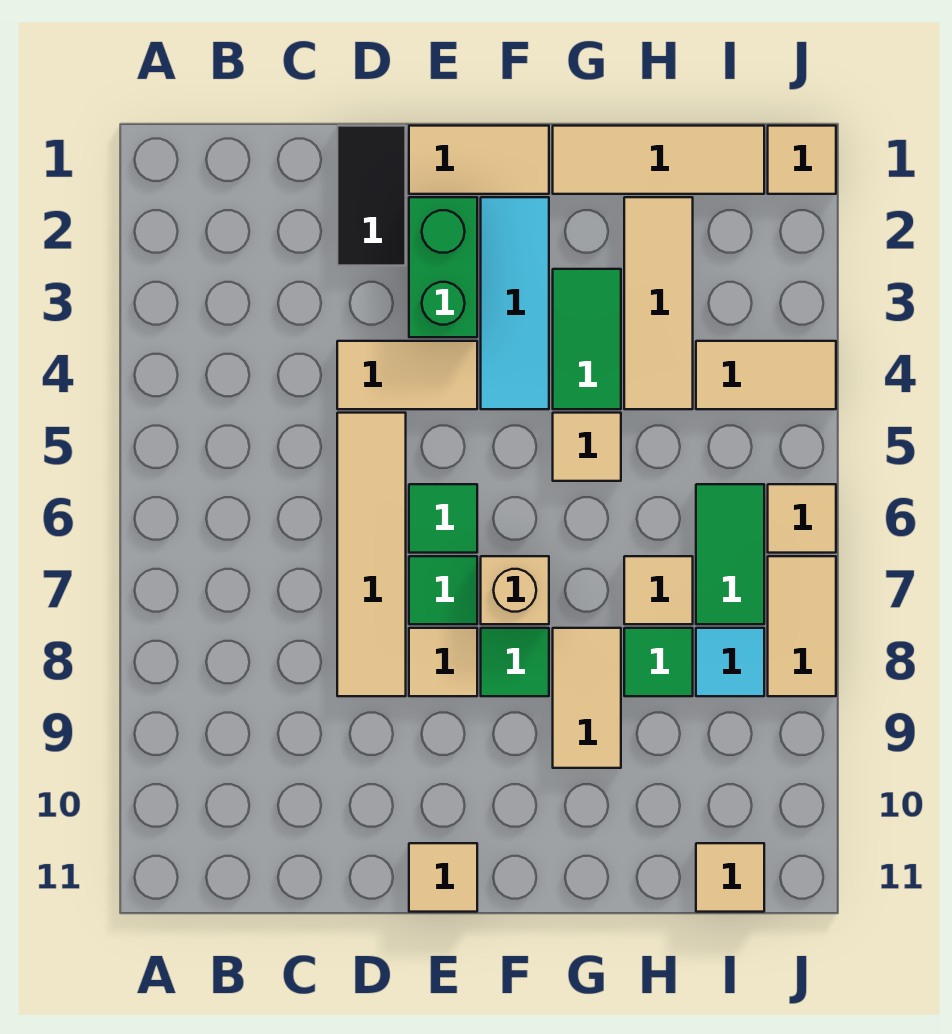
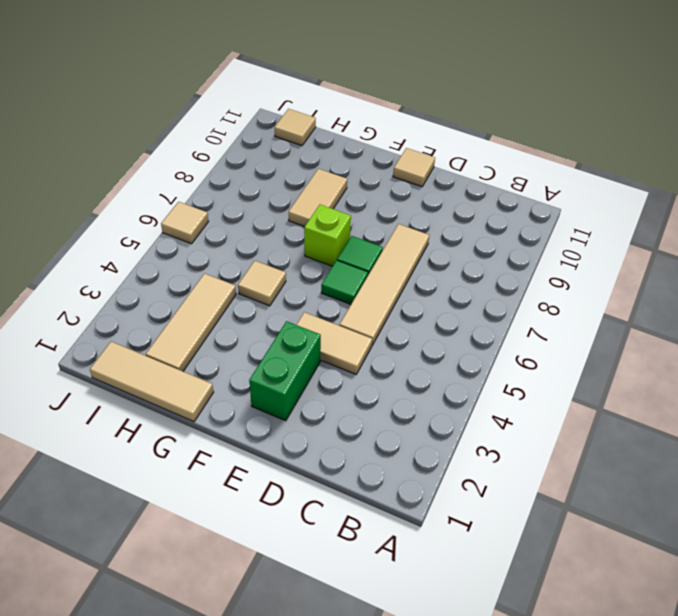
lime 1x1 brick [304,205,351,266] -> tan 1x1 brick [481,556,549,624]
none -> black 1x2 tile [337,126,406,266]
none -> tan 1x2 tile [409,126,549,194]
none -> tan 1x1 tile [409,628,477,696]

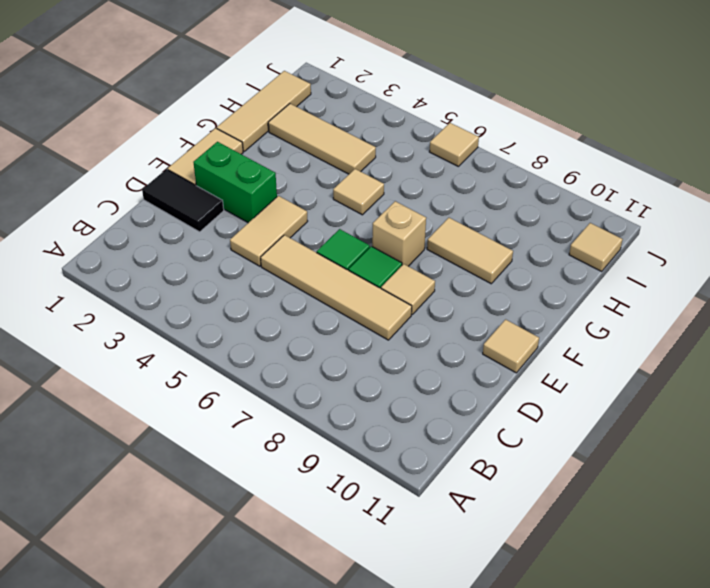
none -> cyan 1x3 tile [481,197,549,409]
none -> green 1x1 tile [481,628,549,696]
none -> green 1x2 tile [553,269,621,409]

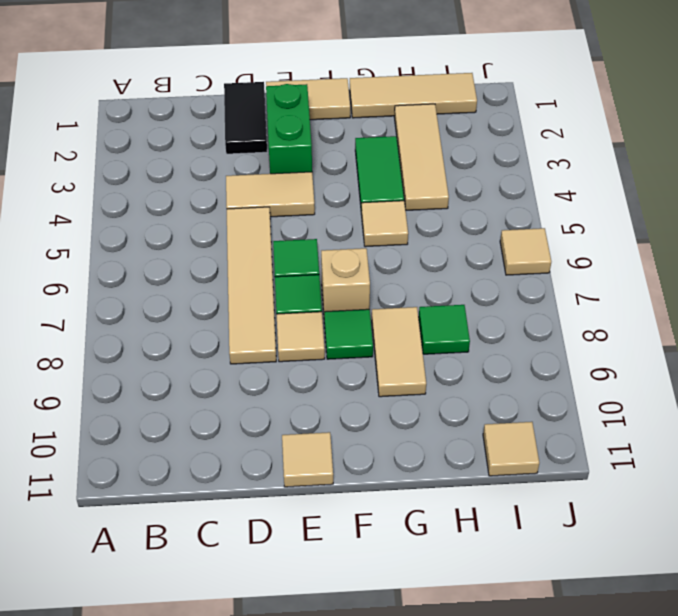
none -> cyan 1x3 tile [481,197,549,409]
none -> tan 1x1 tile [624,556,693,624]
none -> tan 1x2 tile [696,341,836,409]

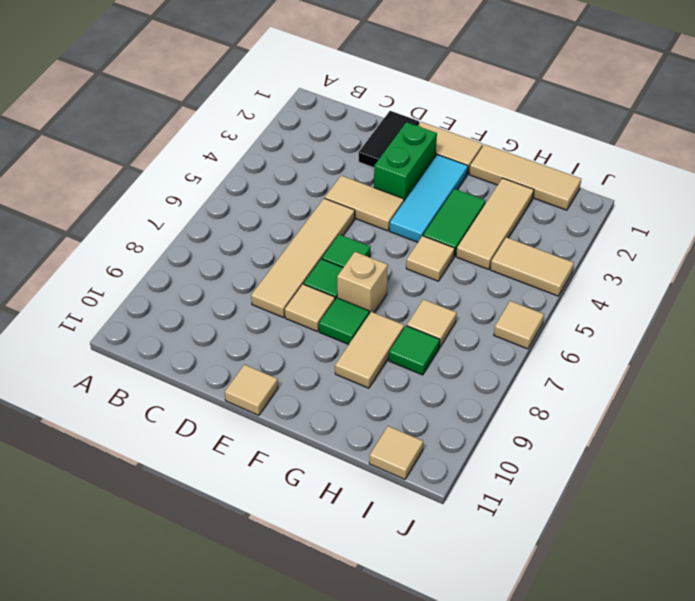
none -> green 1x2 tile [696,484,764,624]
none -> cyan 1x1 tile [696,628,764,696]
none -> tan 1x1 tile [768,126,836,194]

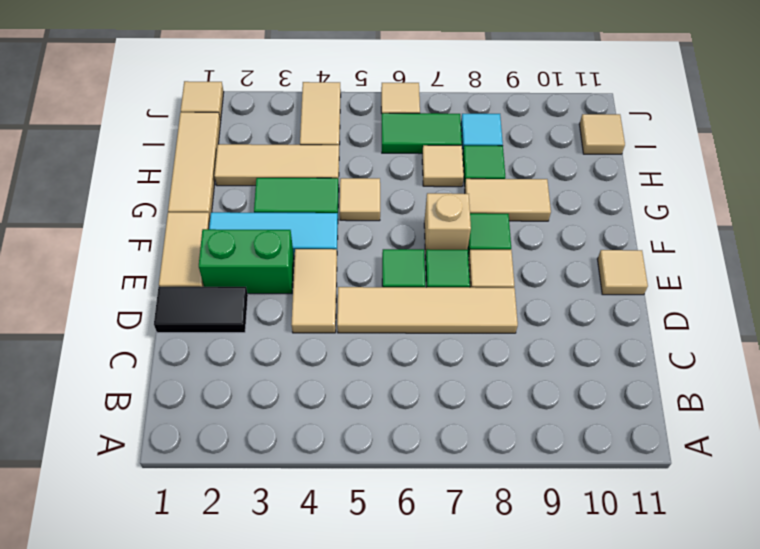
none -> tan 1x2 tile [768,556,836,696]

